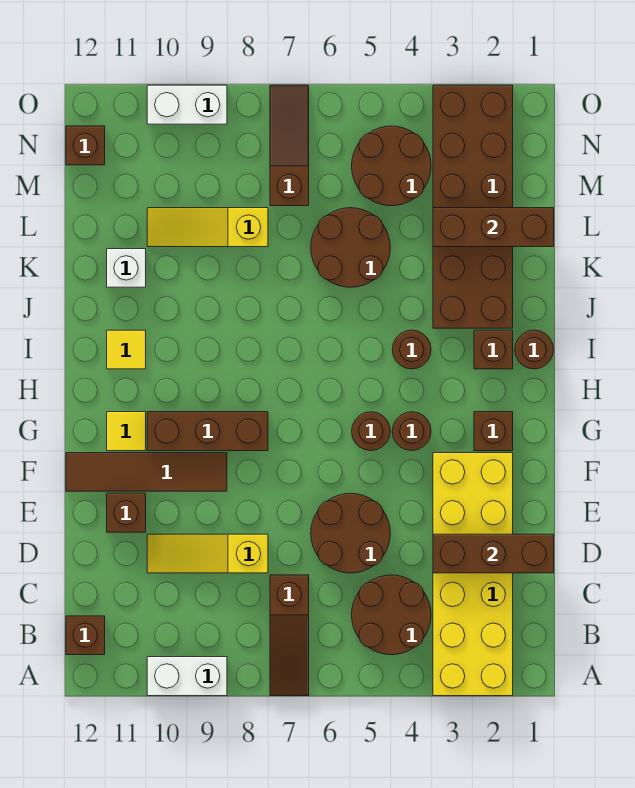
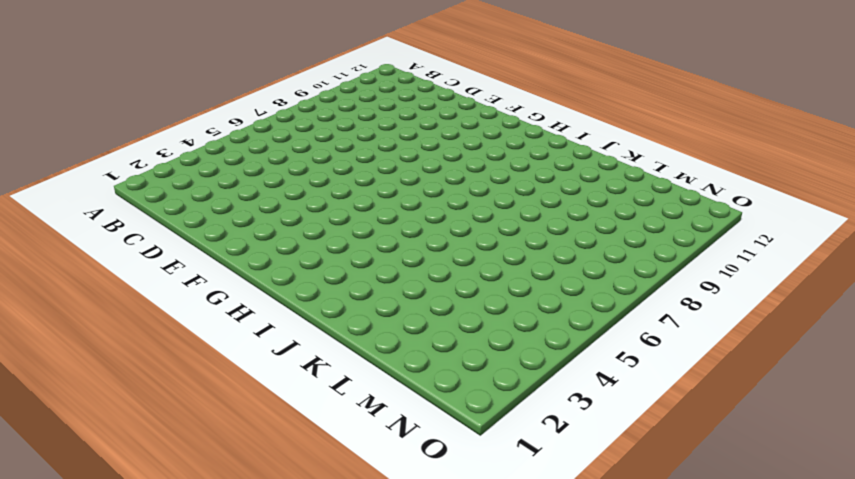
none -> yellow 2x6 brick [433,453,513,696]
none -> brown 1x3 slope [270,575,309,696]
none -> white 1x2 brick [147,657,227,696]

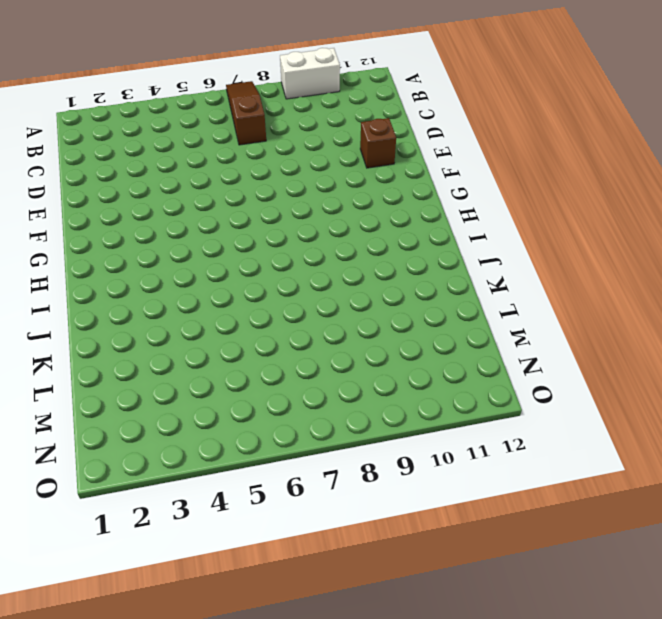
none -> yellow 2x6 brick [433,453,513,696]
none -> brown 2x2 round brick [352,575,431,655]
none -> brown 1x1 brick [66,616,105,655]

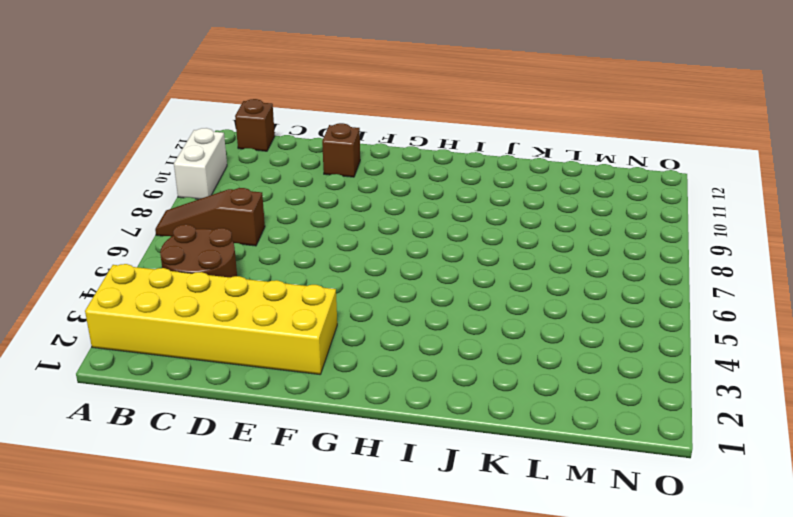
none -> brown 2x2 round brick [311,493,390,573]
none -> yellow 1x3 slope [147,534,268,573]
none -> brown 1x4 tile [66,453,227,491]

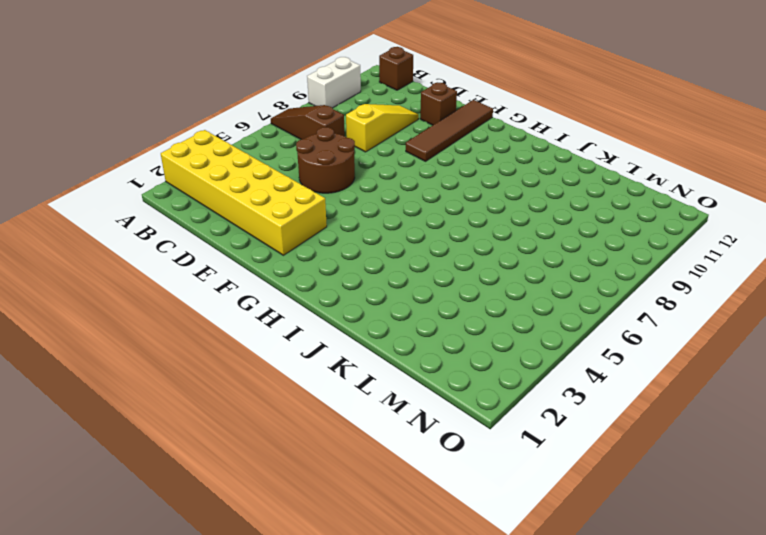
none -> brown 2x2 round brick [352,575,431,655]
none -> brown 1x1 brick [474,412,513,451]
none -> brown 1x1 round brick [392,412,431,451]

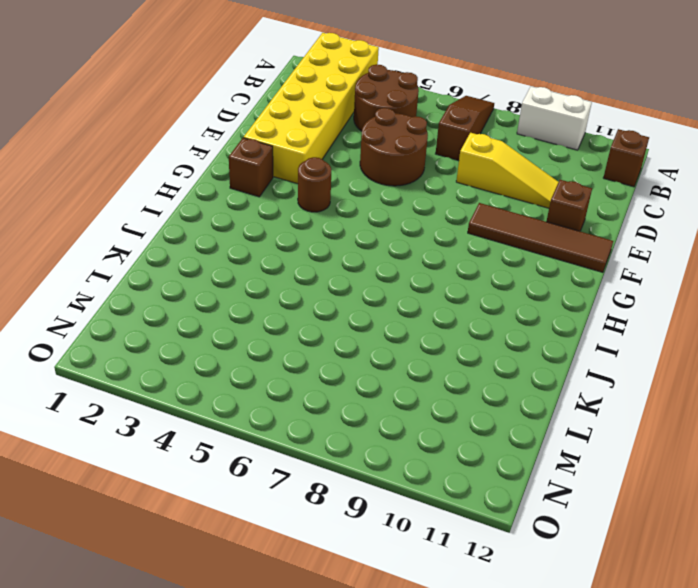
none -> brown 1x1 round brick [352,412,390,451]
none -> brown 1x3 brick [147,412,268,451]
none -> yellow 1x1 tile [107,412,146,451]

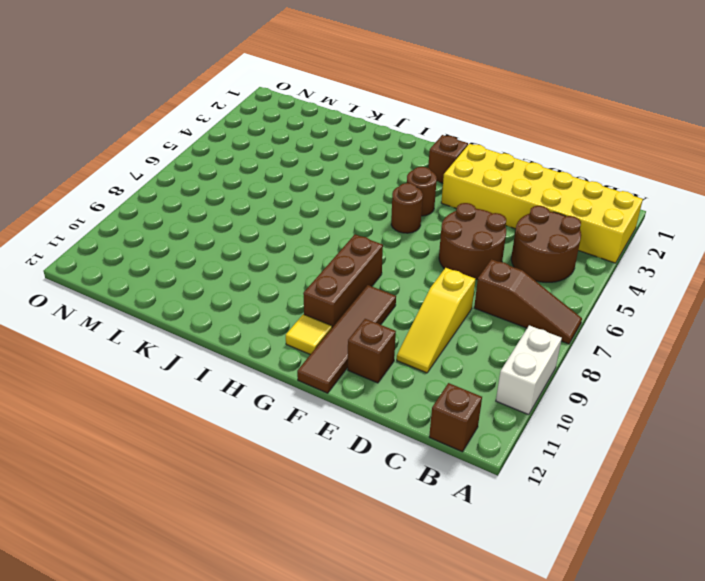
none -> brown 1x1 round brick [515,330,554,369]
none -> brown 1x1 brick [474,330,513,369]
none -> brown 1x1 round brick [392,330,431,369]

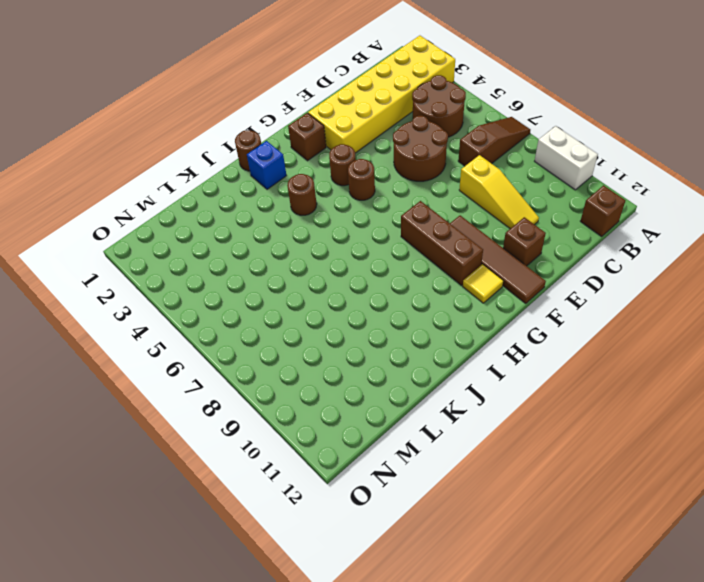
blue 1x1 brick [247,141,287,189] -> brown 1x1 brick [474,330,513,369]
none -> yellow 1x1 tile [107,330,146,369]
none -> brown 2x6 brick [433,85,513,328]
none -> brown 2x2 round brick [311,208,390,287]

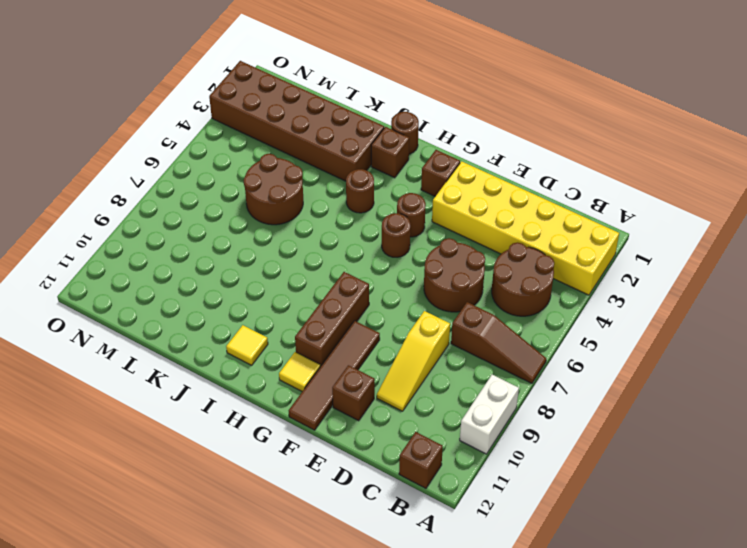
none -> white 1x1 brick [107,249,146,287]
none -> yellow 1x3 slope [147,208,268,247]
none -> brown 2x2 round brick [352,126,431,206]

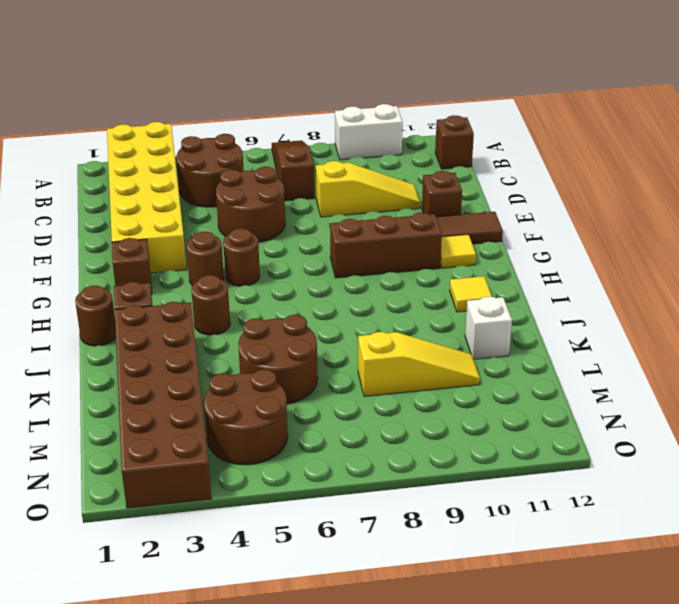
none -> brown 1x3 slope [270,85,309,206]
none -> brown 1x1 brick [66,126,105,165]
none -> white 1x2 brick [147,85,227,124]

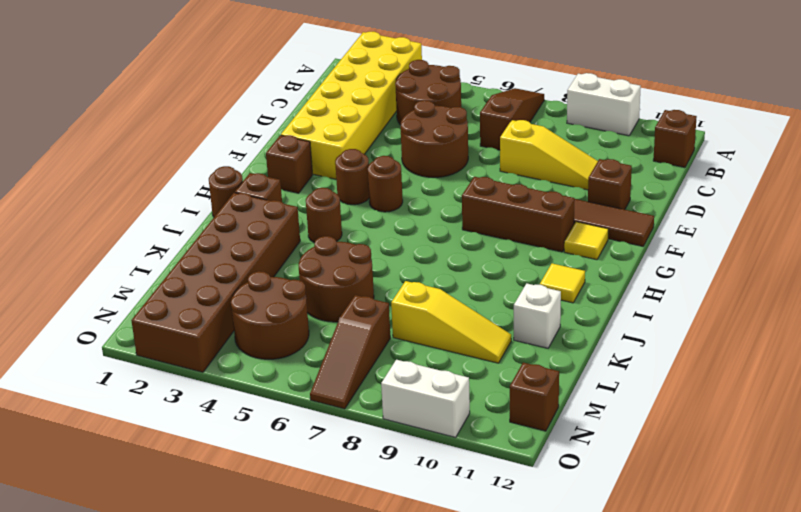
none -> brown 1x3 brick [433,534,554,573]
none -> brown 1x3 brick [433,208,554,247]

